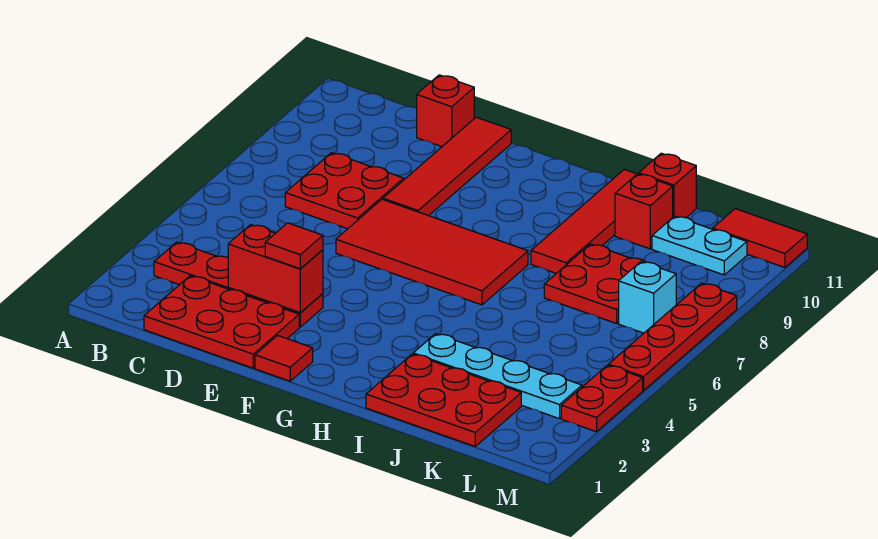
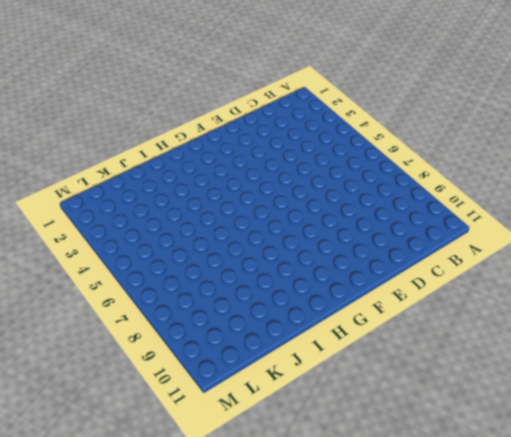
none -> red 1x4 plate [154,242,323,327]
none -> red 2x3 plate [144,276,299,368]
none -> red 2x2 plate [285,153,404,229]

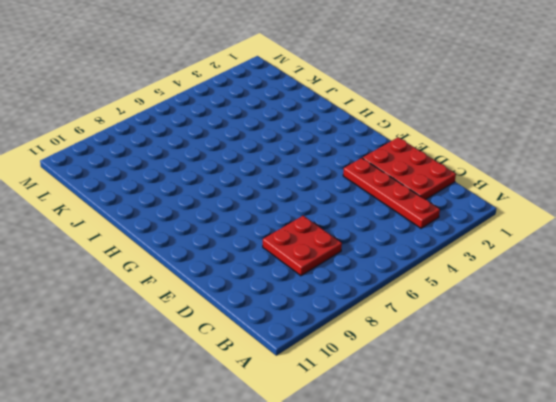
none -> red 1x1 brick [417,75,474,147]
none -> red 2x4 tile [336,199,528,305]
none -> red 1x4 tile [383,117,511,216]

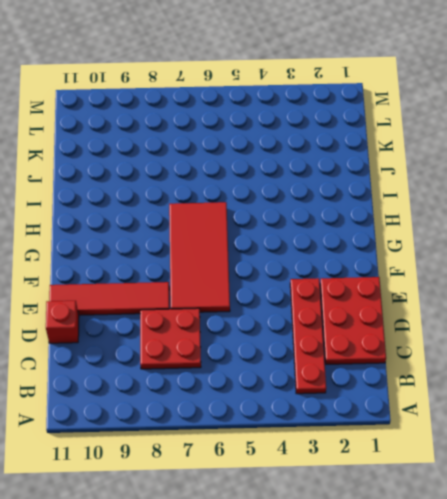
none -> red 1x1 tile [255,335,313,381]
none -> red 2x3 plate [366,354,521,446]
none -> cyan 1x4 plate [413,334,582,419]

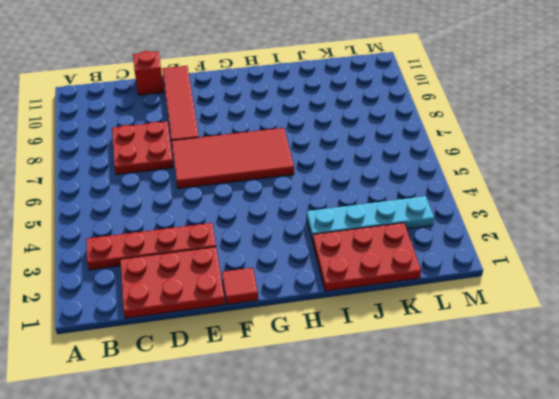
none -> red 1x4 tile [531,169,637,274]
none -> red 2x2 plate [544,244,646,323]
none -> red 1x1 brick [615,174,673,249]

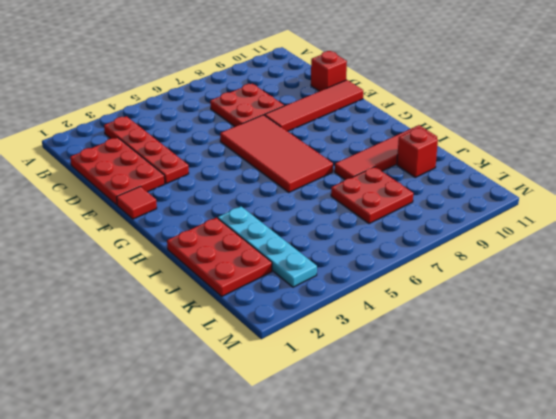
none -> red 1x1 brick [639,153,696,218]
none -> cyan 1x2 plate [652,216,747,275]
none -> cyan 1x1 brick [619,262,676,333]

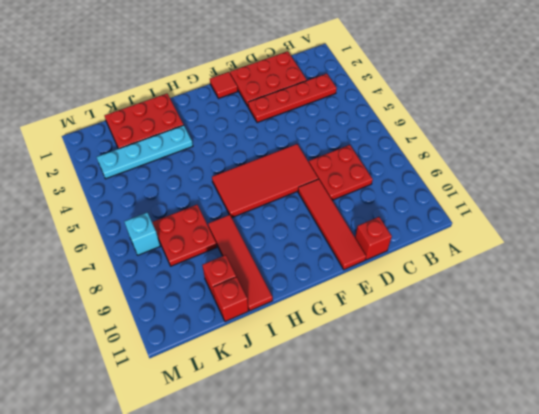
none -> cyan 1x2 plate [652,216,747,275]
none -> red 1x2 tile [713,209,807,268]
none -> red 1x2 plate [561,365,643,432]

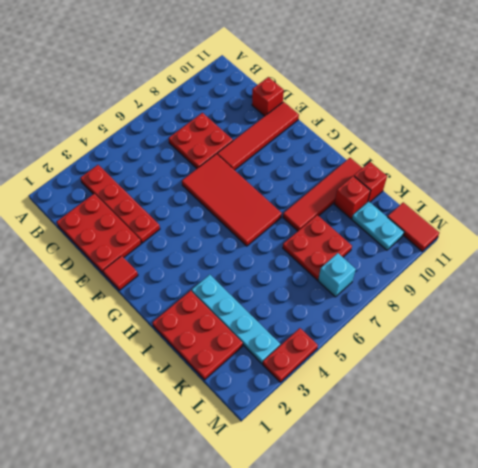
none -> red 1x4 plate [608,283,737,391]
none -> red 1x2 brick [228,224,323,312]
none -> red 1x1 tile [265,223,323,269]

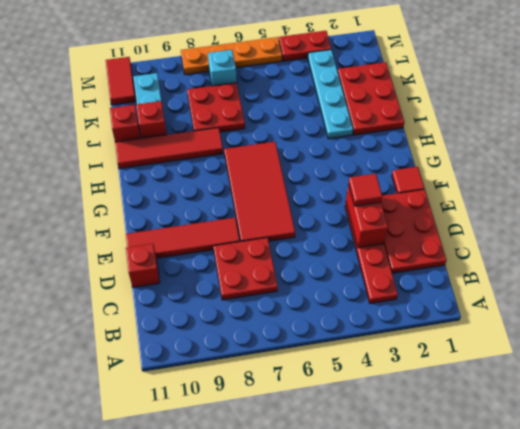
orange 1x4 plate [181,37,282,74] -> red 1x4 plate [608,283,737,391]

